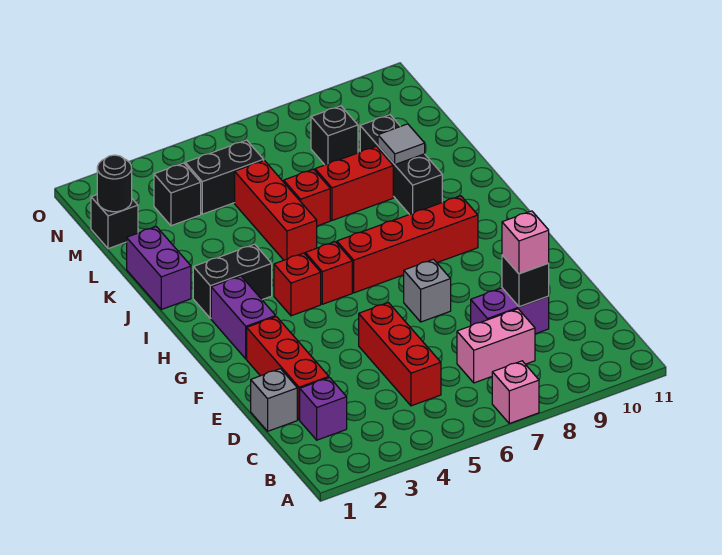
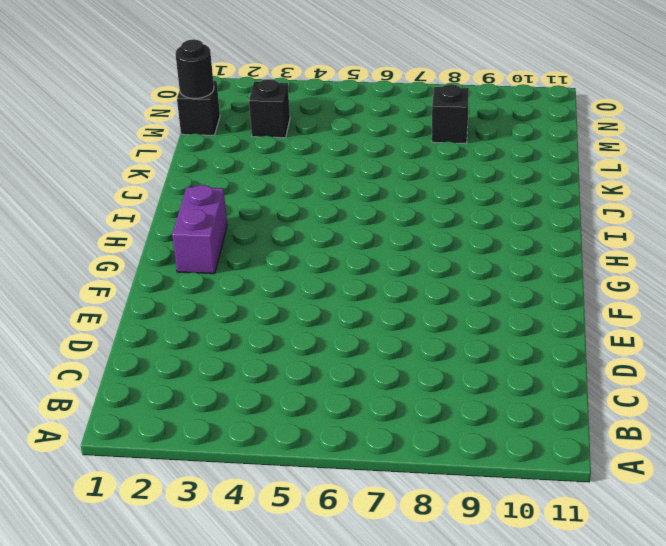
none -> pink 1x1 brick [492,361,539,423]
none -> purple 1x1 brick [300,378,347,440]
none -> red 1x3 brick [359,303,441,406]

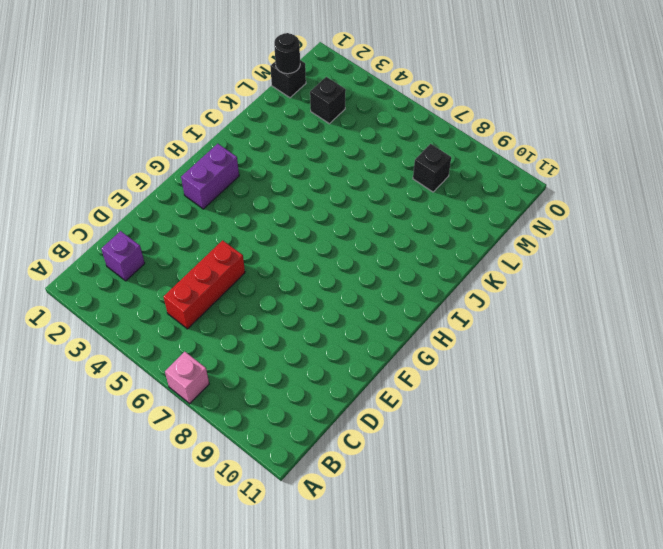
none -> pink 1x2 brick [457,309,535,383]
none -> grey 1x1 brick [251,369,297,431]
none -> red 1x3 brick [247,317,329,420]

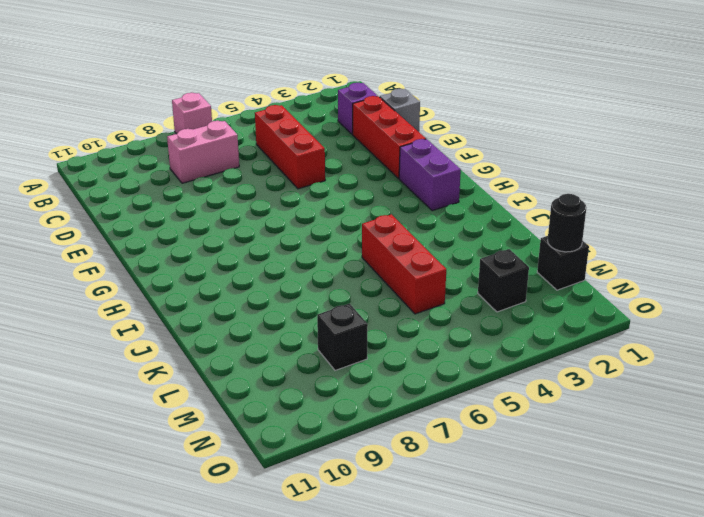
none -> purple 1x2 brick [471,288,549,334]
none -> grey 1x1 brick [404,259,451,322]
none -> red 1x1 brick [274,253,321,316]

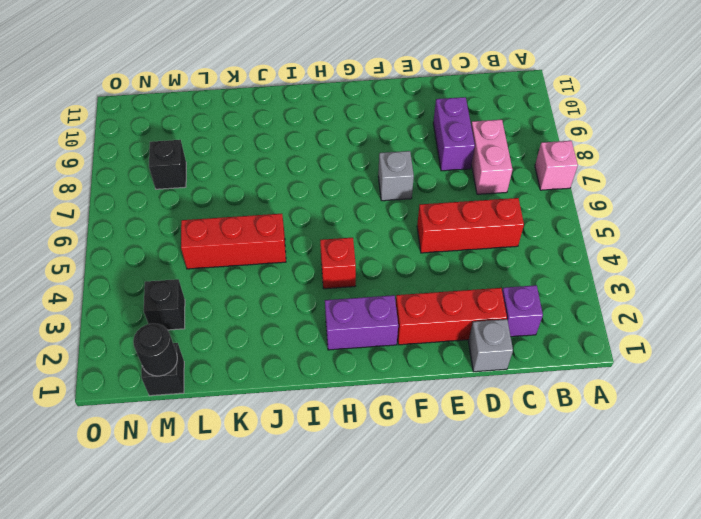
none -> red 1x1 brick [305,242,352,304]
none -> red 1x4 brick [337,196,478,293]
none -> black 1x2 brick [193,244,272,318]

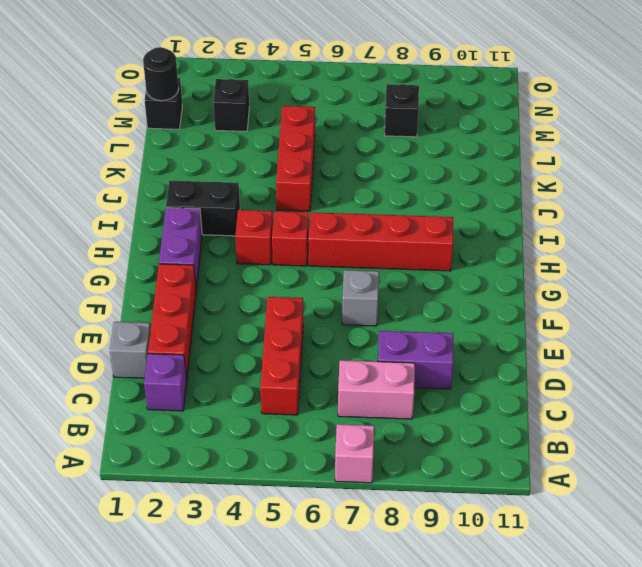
none -> purple 1x2 brick [127,227,191,309]
none -> black 1x3 brick [360,115,442,215]
none -> red 1x1 brick [284,169,330,226]

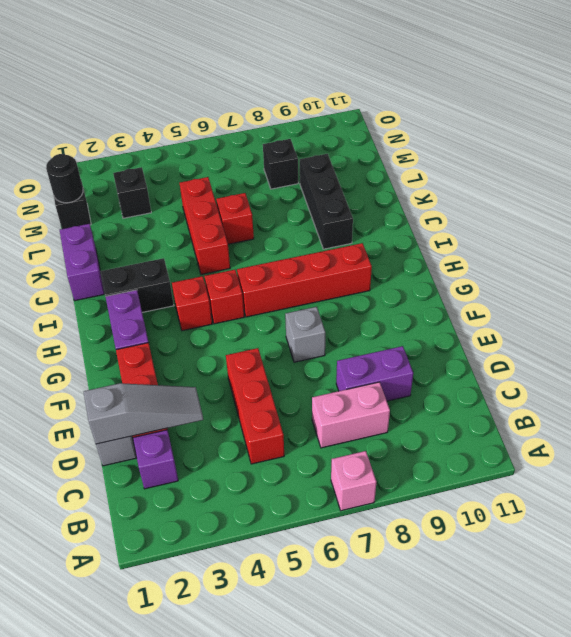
grey 1x3 slope [84,383,203,444] -> none
none -> red 1x2 brick [315,146,393,220]
none -> black 1x2 brick [185,140,264,214]
none -> black 1x1 brick [502,255,549,307]

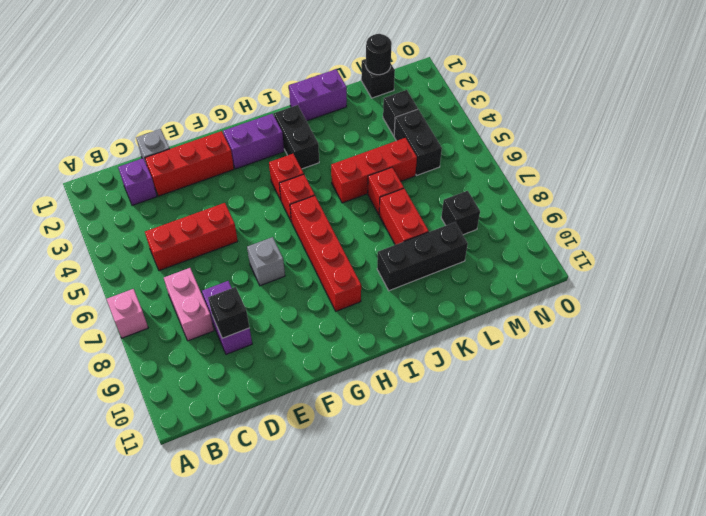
none -> grey 1x1 tile [378,124,425,164]
none -> pink 1x1 brick [502,211,549,274]

